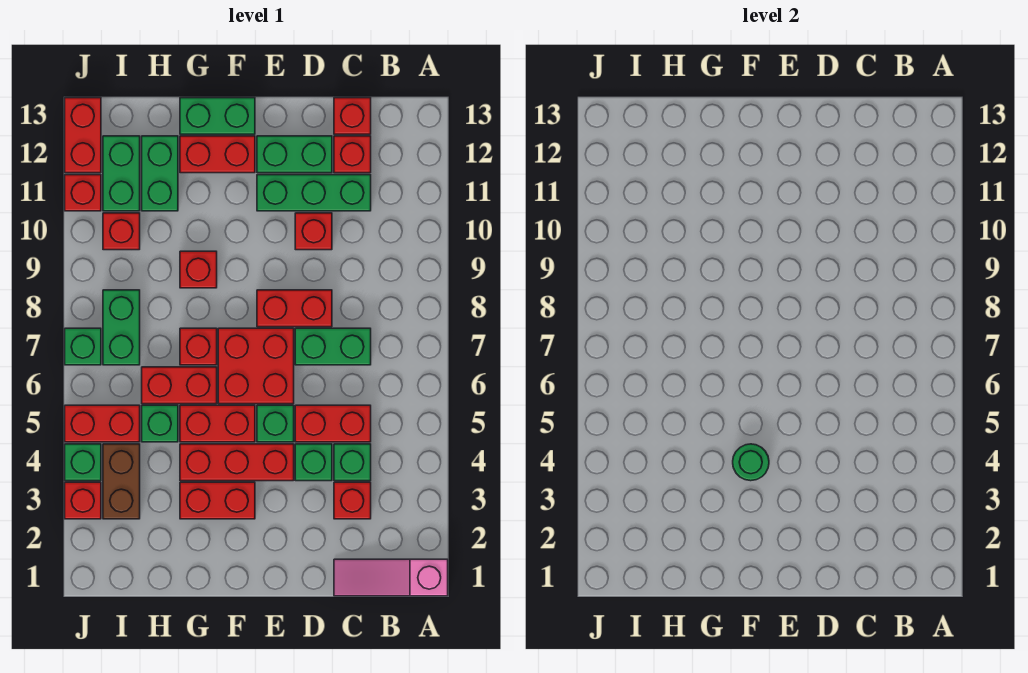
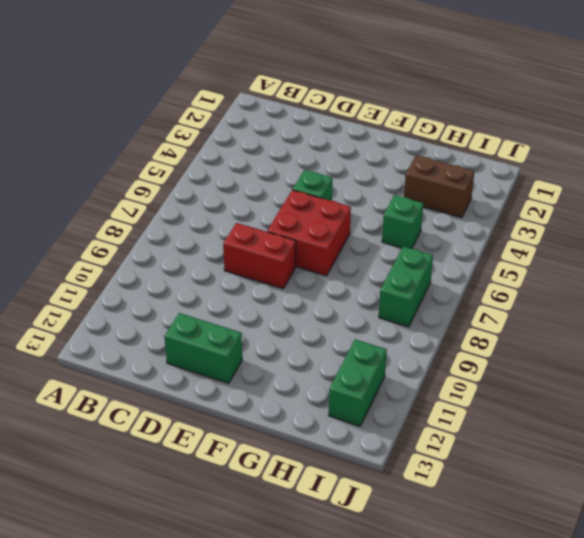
brown 1x2 brick [404,155,474,218] -> brown 1x2 brick turned to [103,444,140,519]
none -> pink 1x3 slope [334,559,448,596]
none -> red 1x1 brick [334,482,371,519]
none -> green 1x1 brick [334,444,371,481]
none -> red 1x2 brick [295,405,371,442]

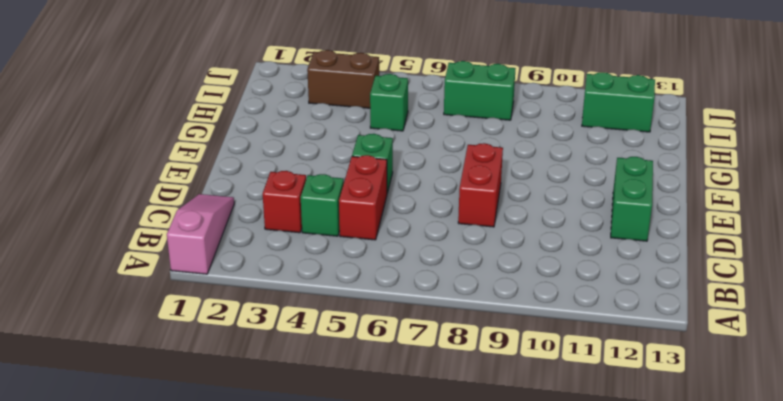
none -> green 1x2 brick [295,328,371,365]
none -> green 1x3 brick [257,175,371,211]
none -> red 1x1 brick [334,136,371,173]
none -> red 1x1 brick [334,98,371,134]

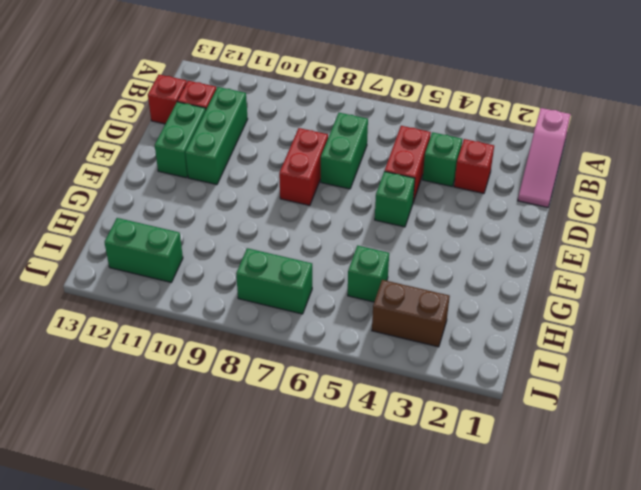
none -> green 1x1 brick [295,444,332,481]
none -> red 1x1 brick [295,213,332,250]
none -> red 1x3 brick [180,444,294,481]
none -> red 2x2 brick [218,328,294,404]

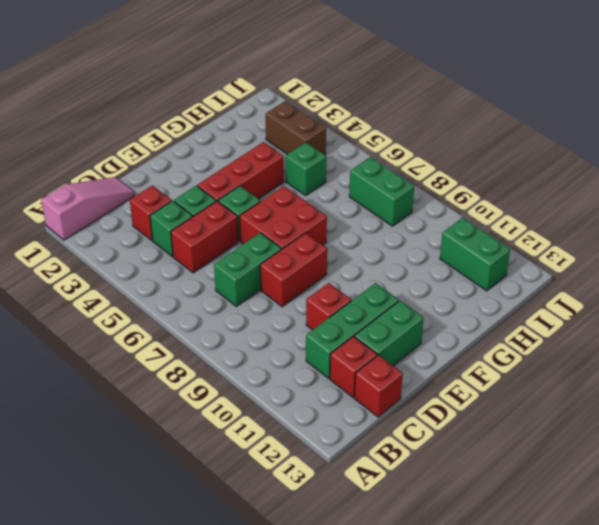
none -> red 1x2 brick [180,482,255,519]
none -> red 1x2 brick [180,405,255,442]
none -> red 1x2 brick [180,136,255,173]
none -> green 1x2 brick [180,98,255,134]

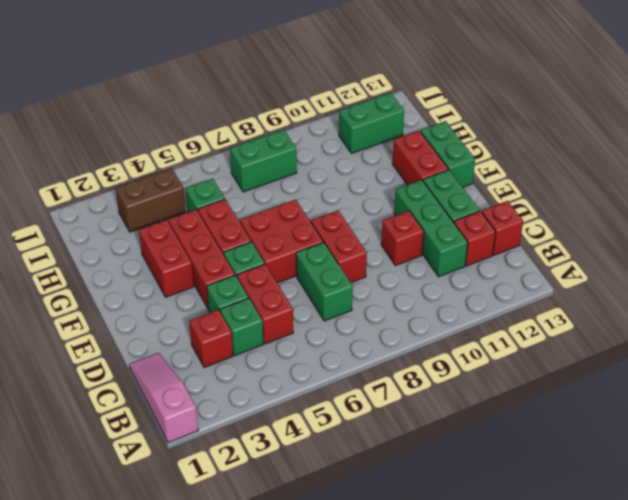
none -> red 1x2 brick [142,367,217,404]
none -> red 1x1 brick [180,328,217,365]
none -> red 1x1 brick [180,251,217,288]
none -> green 1x2 brick [142,136,178,211]

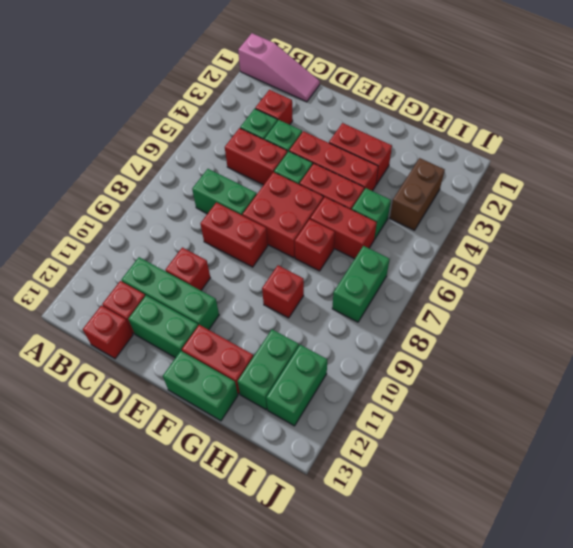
none -> red 1x2 brick [65,405,140,442]
none -> red 1x1 brick [103,213,140,250]
none -> red 1x1 brick [65,482,101,519]
none -> green 1x1 brick [65,444,101,481]

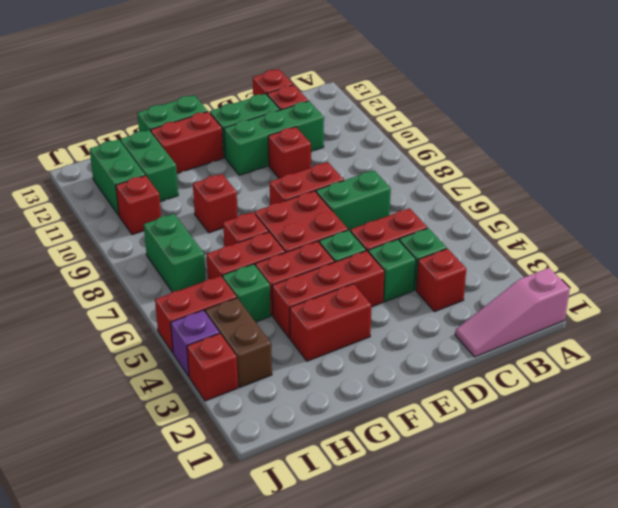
purple 1x1 brick [171,310,219,376] -> green 1x1 brick [65,444,101,481]
none -> green 1x1 brick [65,328,101,365]
none -> red 1x1 brick [65,175,101,211]
none -> red 1x2 brick [65,98,101,173]
none -> green 1x1 round brick [733,444,769,481]

